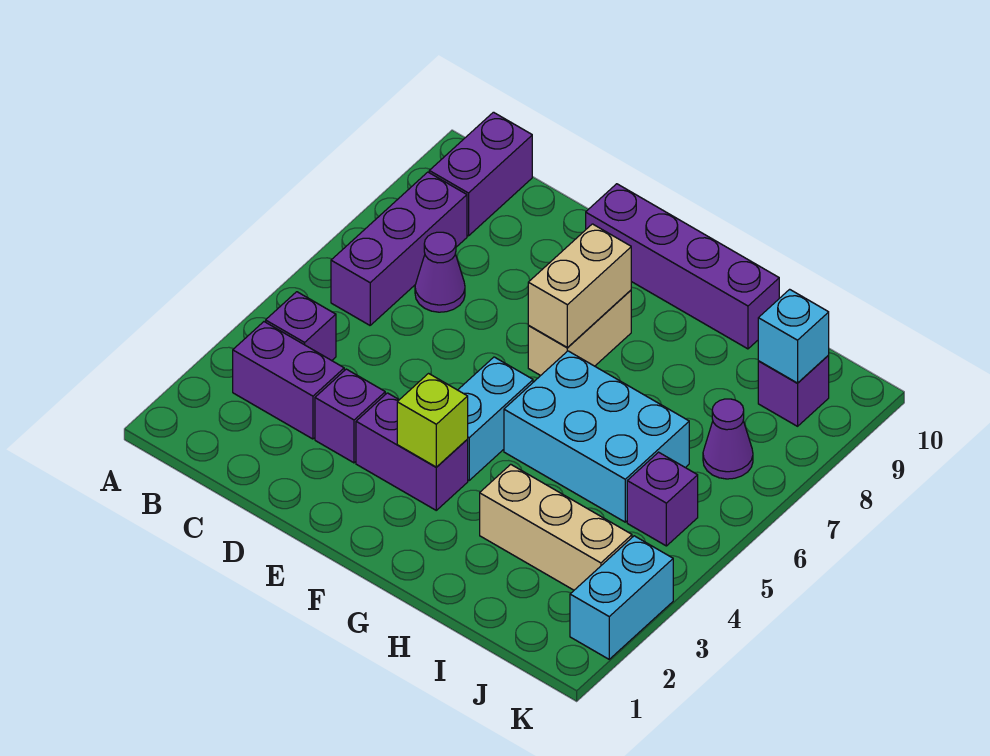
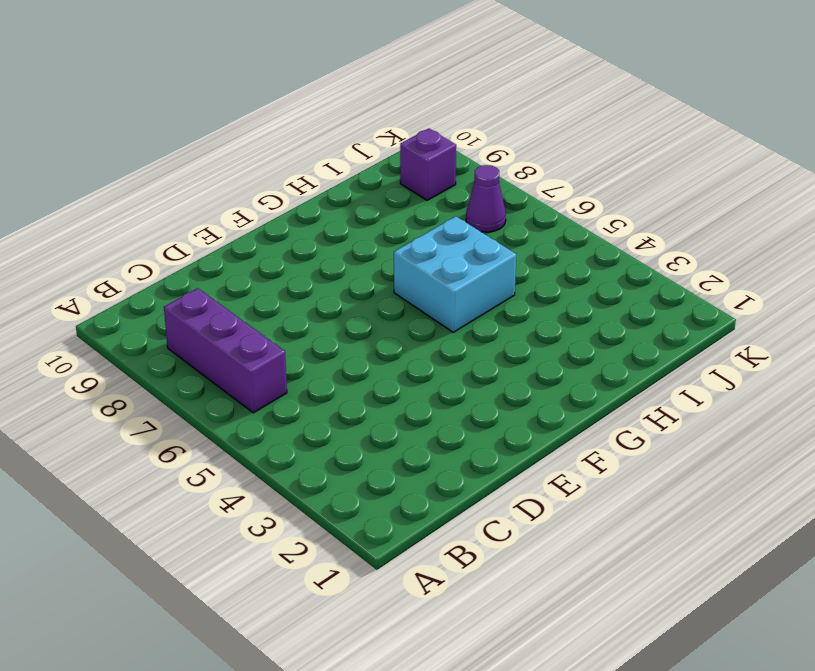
cyan 2x2 brick [394,216,516,332] -> cyan 2x3 brick [504,351,689,522]
none -> purple 1x2 brick [233,322,344,439]
none -> purple 1x1 brick [266,292,336,361]
none -> purple 1x2 brick [429,112,532,236]

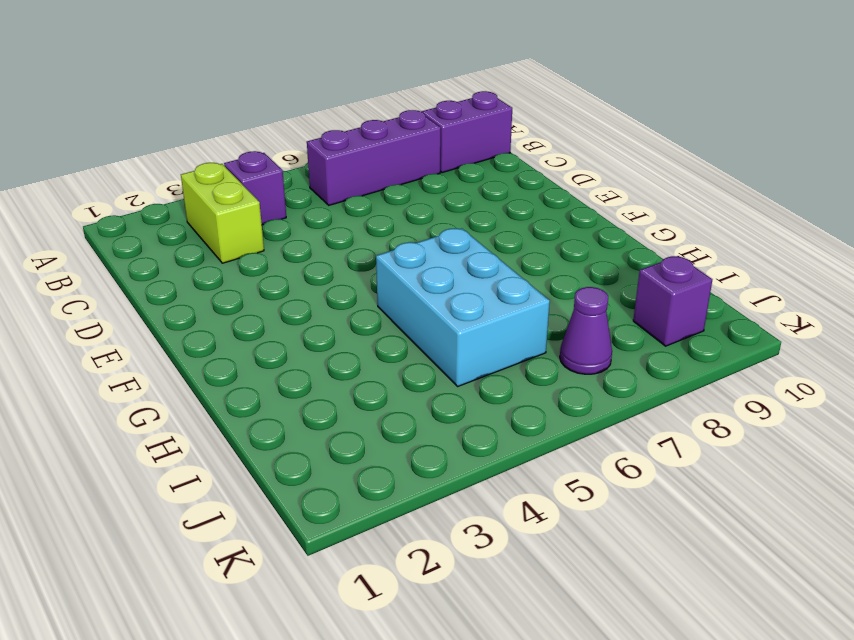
lime 1x2 brick [181,163,264,263] -> purple 1x2 brick [233,322,344,439]
none -> purple 1x1 cone [415,232,465,312]
none -> purple 1x1 brick [315,369,385,463]
none -> purple 1x2 brick [356,393,468,510]

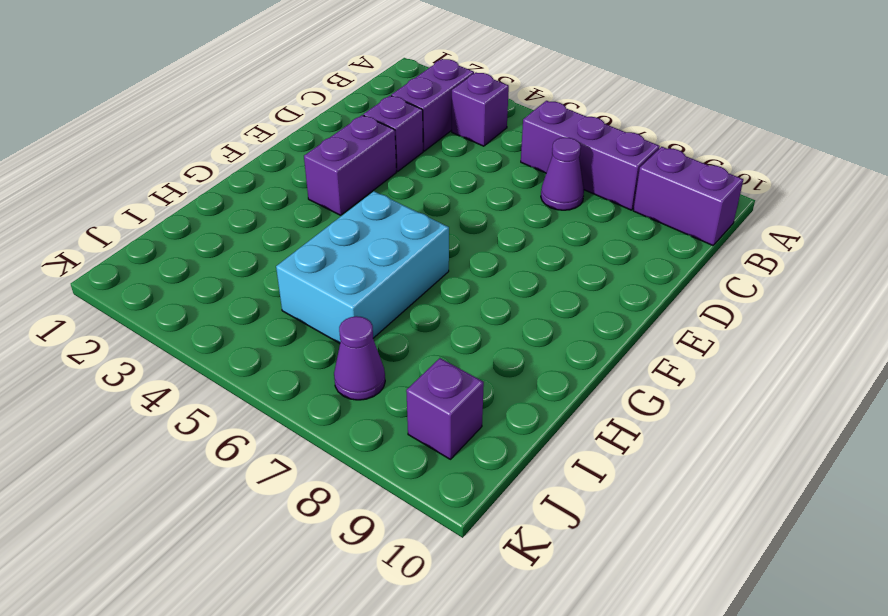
none -> purple 1x4 brick [586,184,779,349]
none -> cyan 1x2 brick [458,357,533,480]
none -> tan 1x2 brick [528,290,631,376]

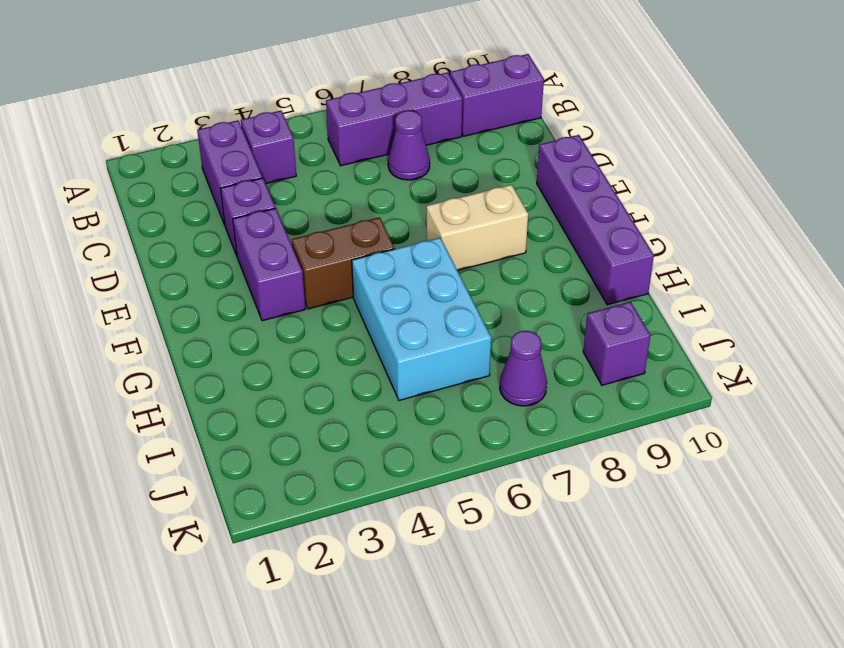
brown 1x2 brick [292,217,395,309] -> cyan 1x2 brick [458,357,533,480]
none -> tan 1x3 brick [480,464,632,590]
none -> purple 1x1 brick [627,452,698,546]
none -> cyan 1x2 brick [570,536,673,659]

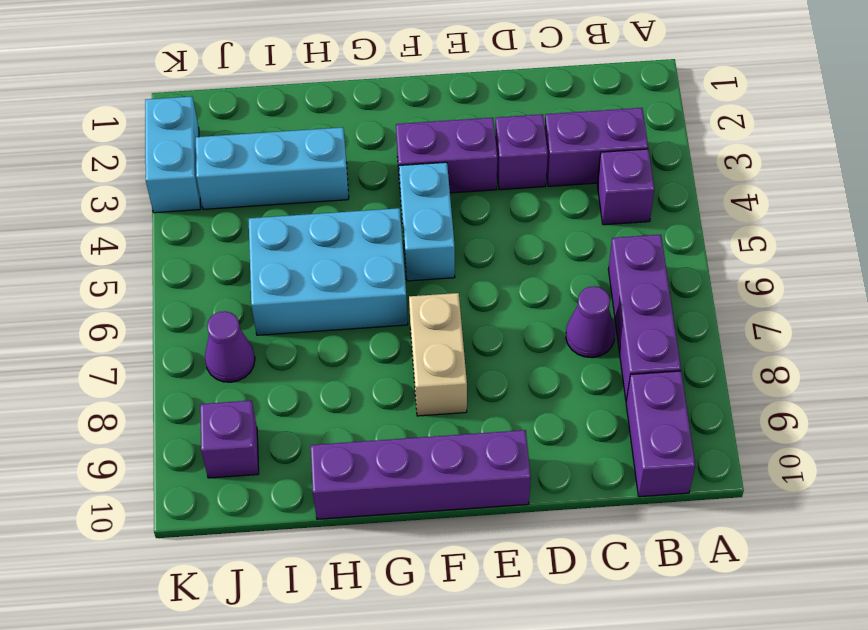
cyan 1x3 brick [196,127,349,209] -> tan 1x3 brick [480,464,632,590]
none -> purple 1x1 brick [627,452,698,546]
none -> lime 1x1 brick [397,374,468,467]
none -> tan 1x2 brick [528,224,631,347]

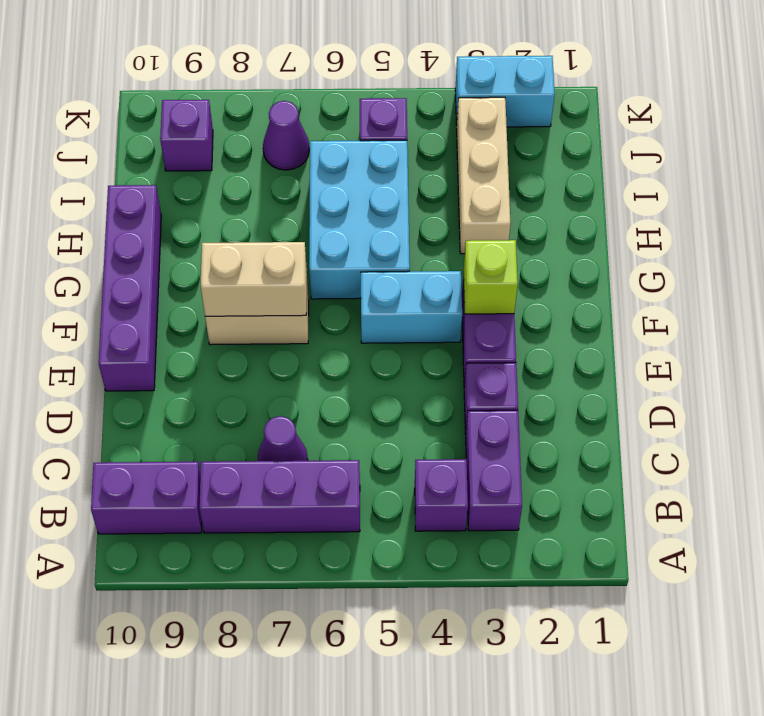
none -> cyan 1x1 brick [758,289,829,383]

